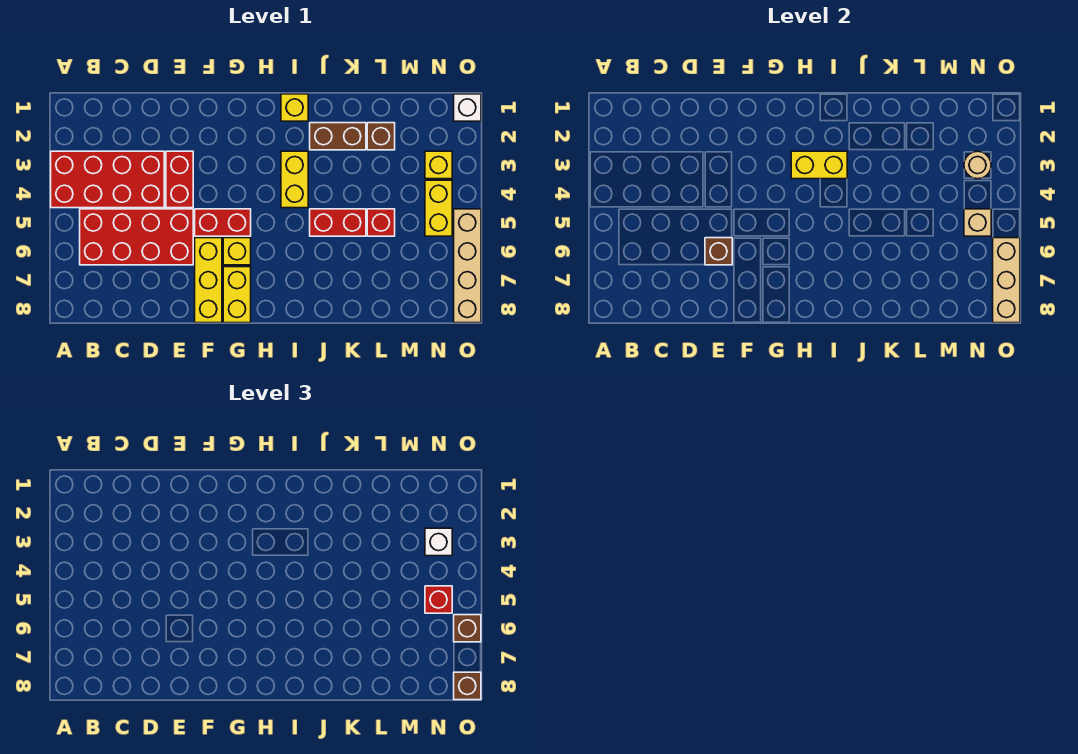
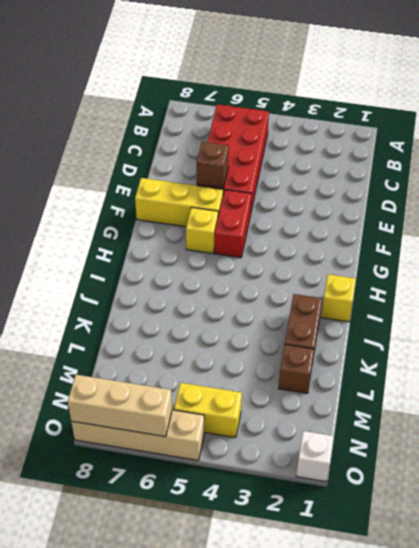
none -> red 2x4 brick [51,151,164,208]
none -> red 1x2 brick [166,151,193,208]
none -> yellow 1x2 brick [223,267,251,323]

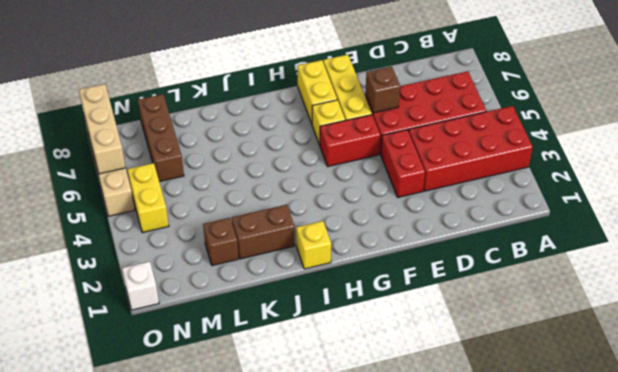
brown 1x3 brick [138,94,184,182] -> none
none -> yellow 1x2 brick [281,151,308,208]
none -> red 1x2 brick [310,209,366,236]
none -> red 1x1 brick [367,209,395,236]

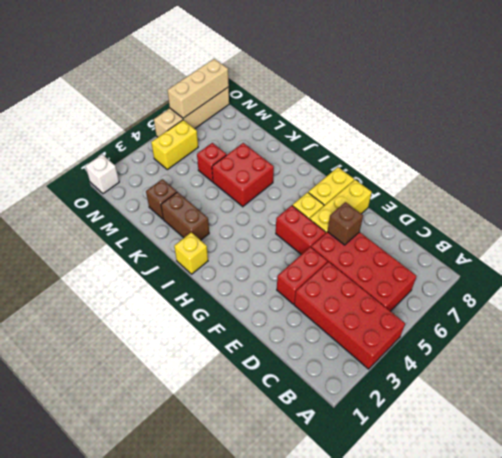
red 2x2 brick [212,143,274,207] -> red 1x2 brick [310,209,366,236]
none -> yellow 1x2 brick [281,151,308,208]
none -> yellow 1x1 brick [425,151,452,179]
none -> yellow 1x2 brick [791,151,847,179]

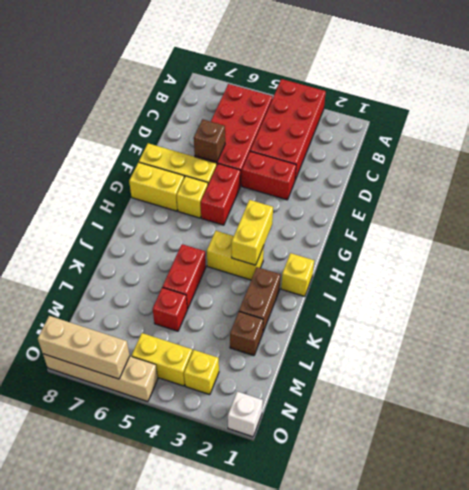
none -> tan 1x1 round brick [964,151,991,179]
none -> tan 1x1 brick [964,209,991,236]
none -> white 1x1 brick [425,528,452,556]

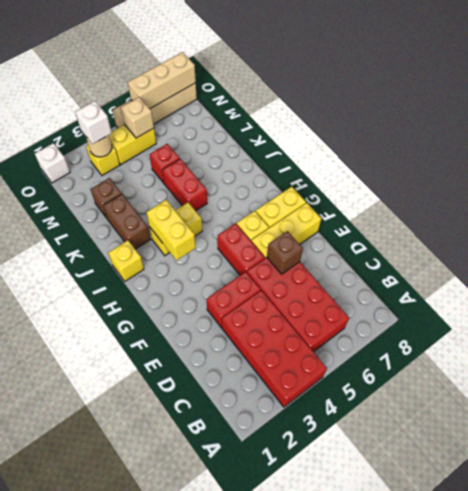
none -> red 1x1 brick [425,586,452,613]
none -> brown 1x1 brick [454,615,481,642]
none -> brown 1x1 brick [454,672,481,700]

